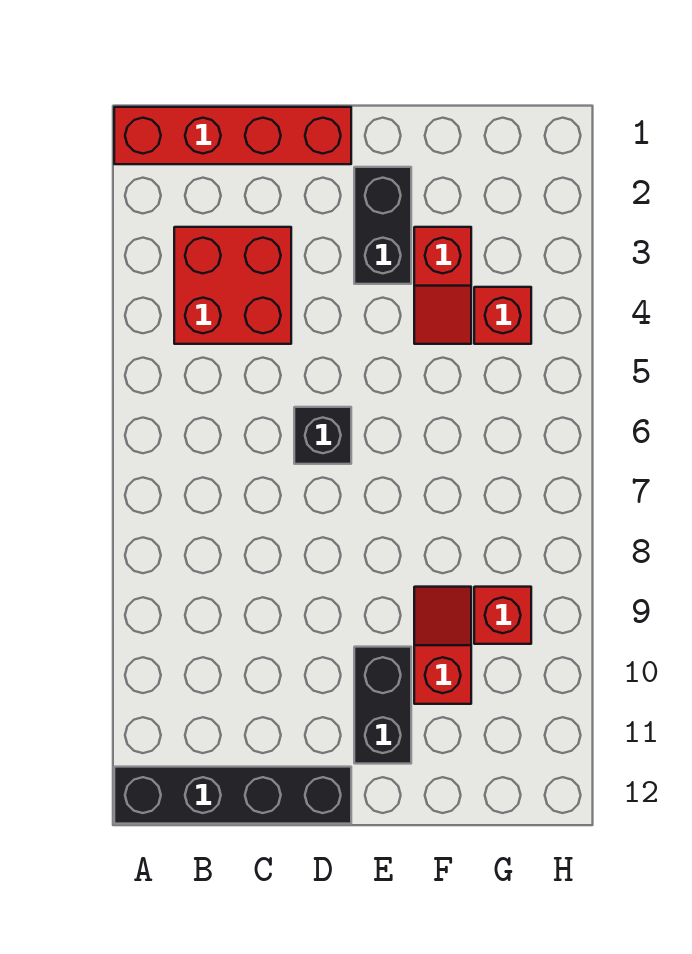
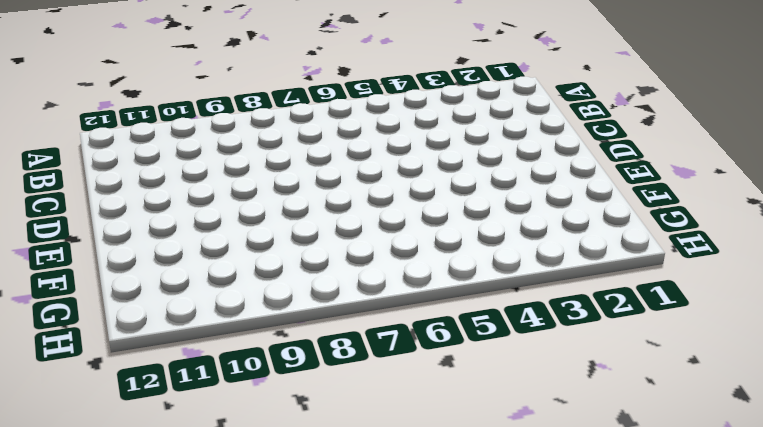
none -> red 1x4 brick [114,107,351,164]
none -> black 1x4 brick [114,767,351,824]

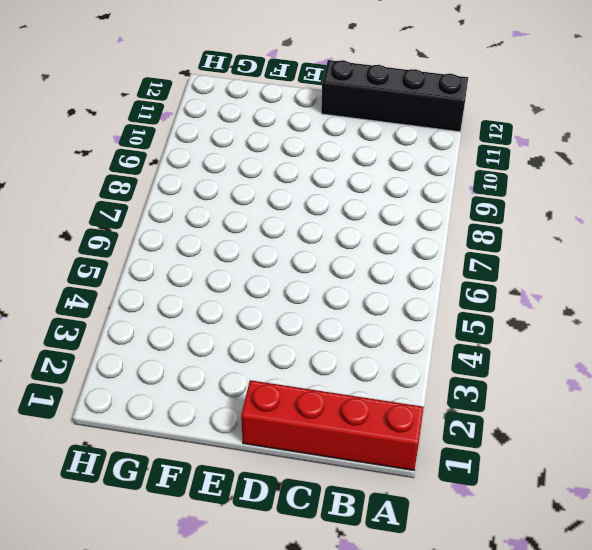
none -> red 2x2 brick [174,227,291,344]
none -> black 1x1 brick [294,407,351,464]

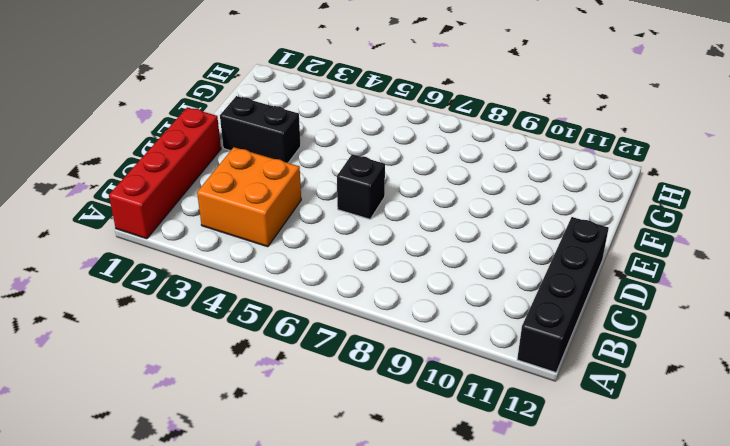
orange 2x2 brick [197,147,301,247] -> red 2x2 brick [174,227,291,344]
none -> black 1x2 brick [354,647,411,764]
none -> red 1x2 slope [414,227,471,344]

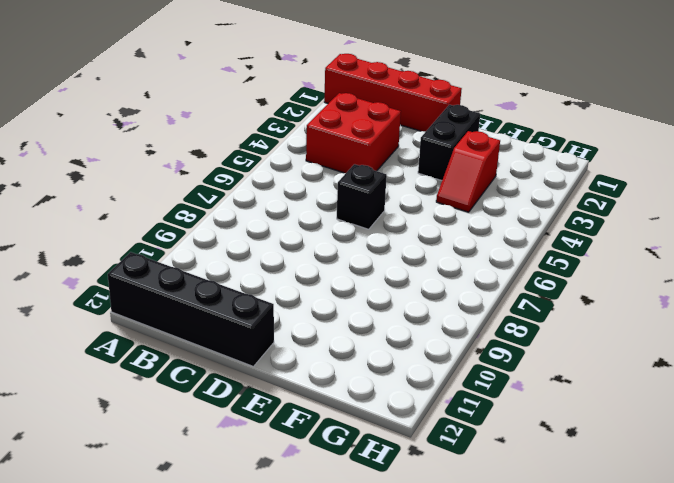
none -> black 1x2 brick [354,647,411,764]
none -> red 1x2 slope [414,587,471,704]

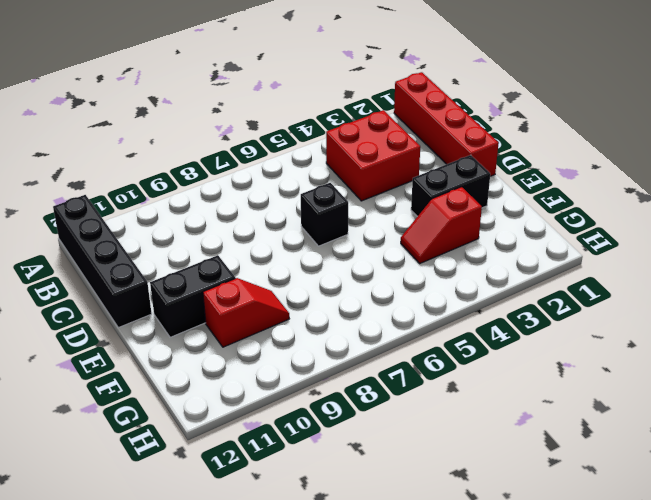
none -> red 1x1 brick [474,287,531,344]
none -> red 1x1 brick [474,587,531,644]

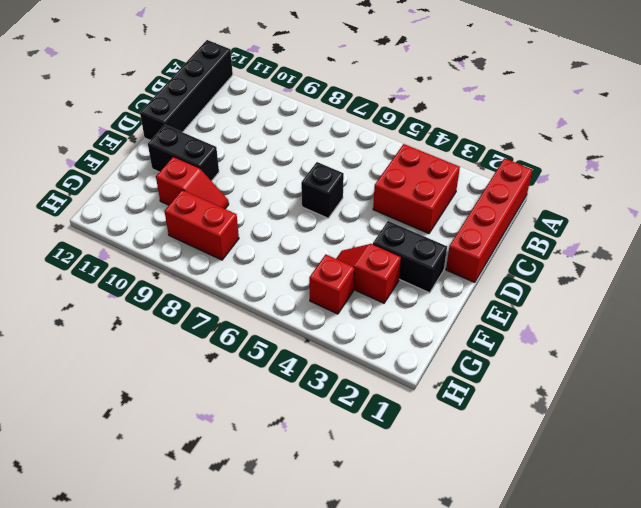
red 1x2 brick [165,190,239,260] -> red 1x1 brick [474,587,531,644]

